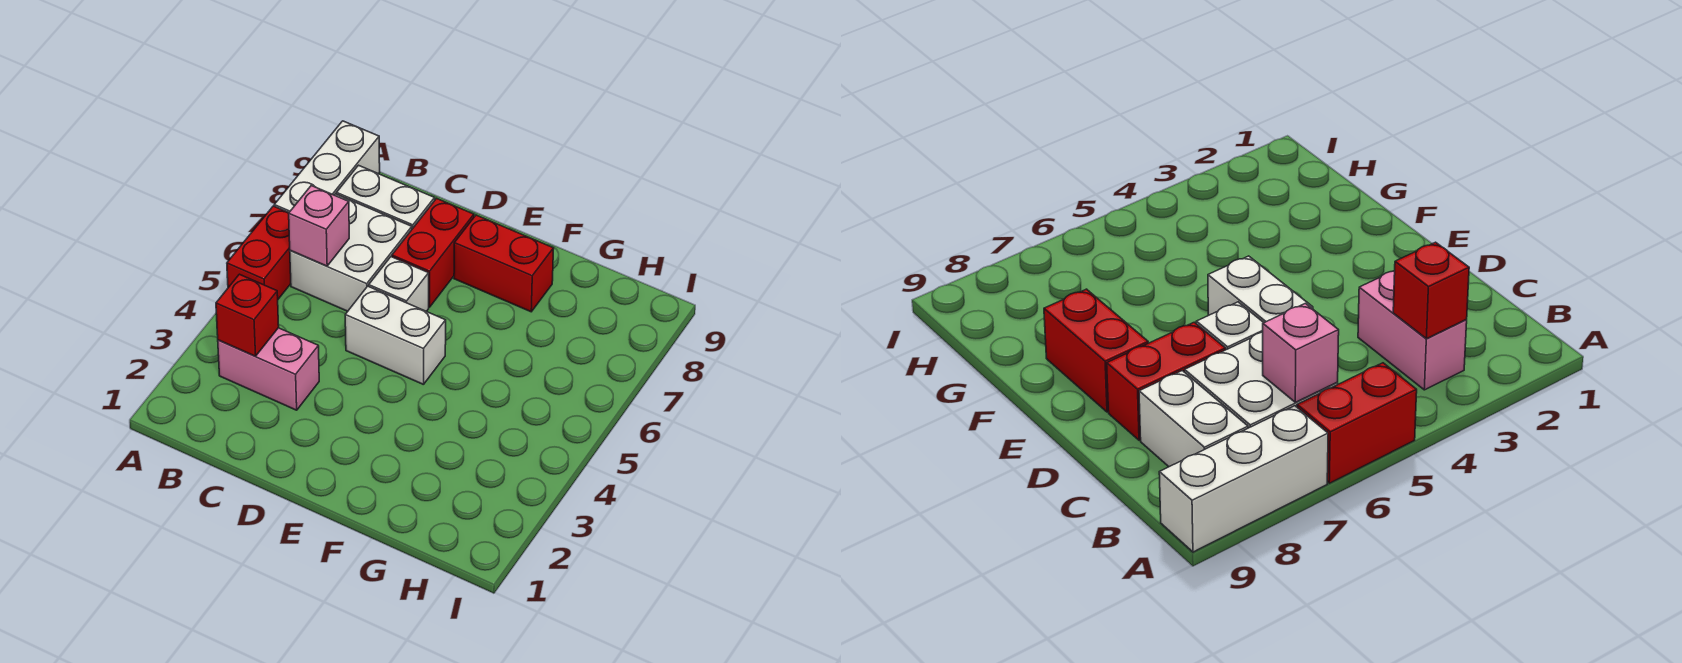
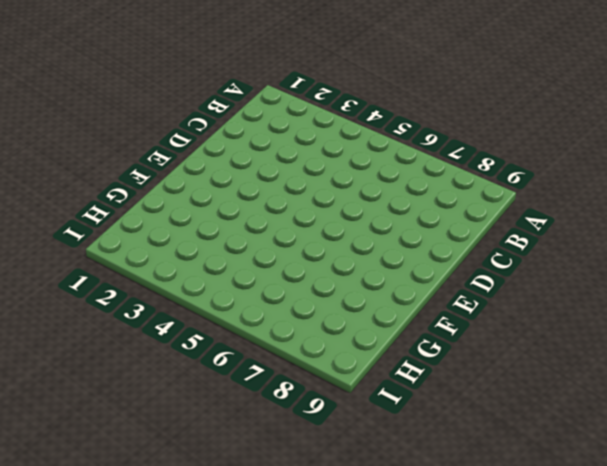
none -> red 1x2 brick [227,206,291,299]
none -> white 1x3 brick [274,121,380,213]

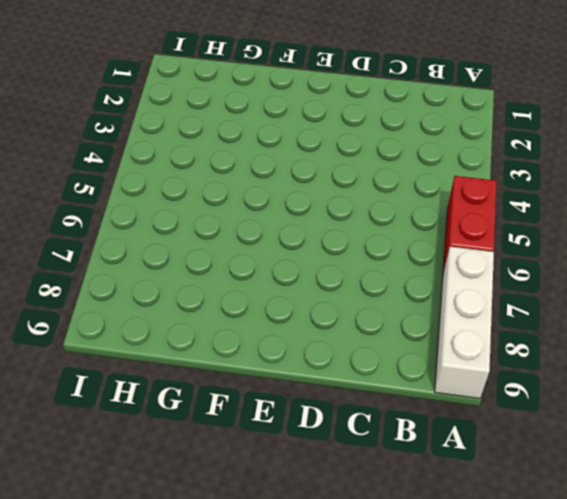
none -> pink 1x2 brick [218,328,319,410]
none -> white 2x2 brick [290,194,412,311]

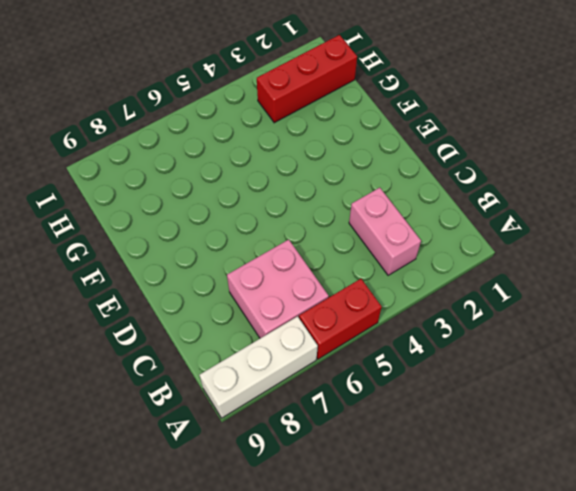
pink 2x2 brick [227,239,329,338] -> white 2x2 brick [290,194,412,311]
red 1x3 brick [257,35,357,123] -> none
none -> white 1x2 brick [337,165,435,229]
none -> white 1x2 brick [345,286,446,385]

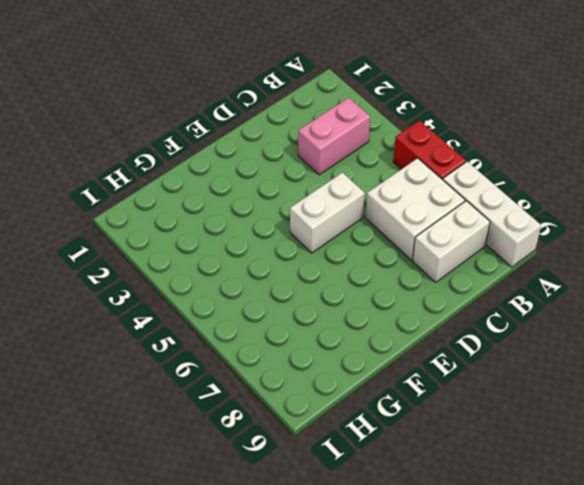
none -> white 1x1 brick [369,257,429,311]
none -> red 1x2 brick [392,198,474,307]

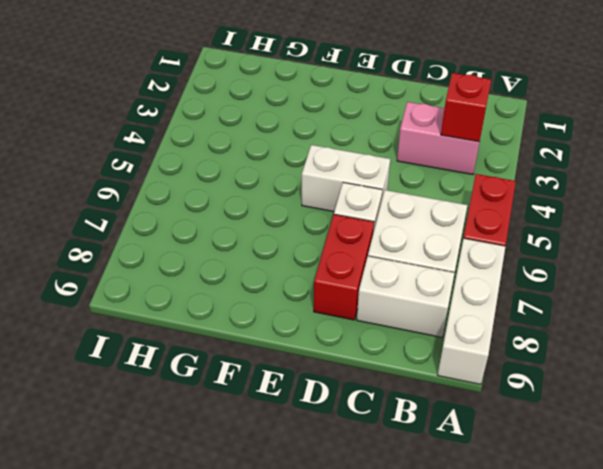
none -> red 1x2 brick [454,215,554,312]
none -> pink 1x1 brick [289,186,349,266]

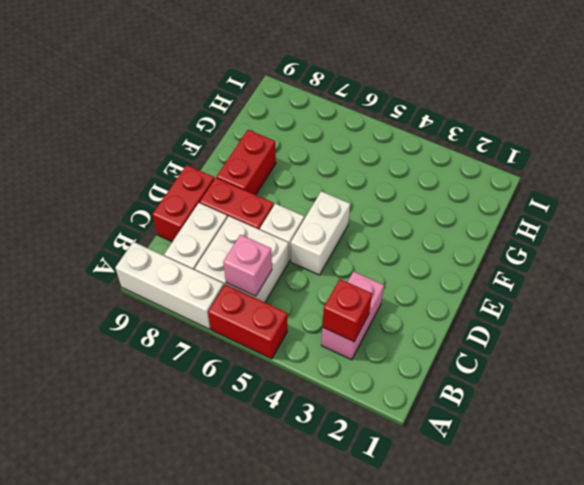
red 1x2 brick [153,165,214,242] -> none

